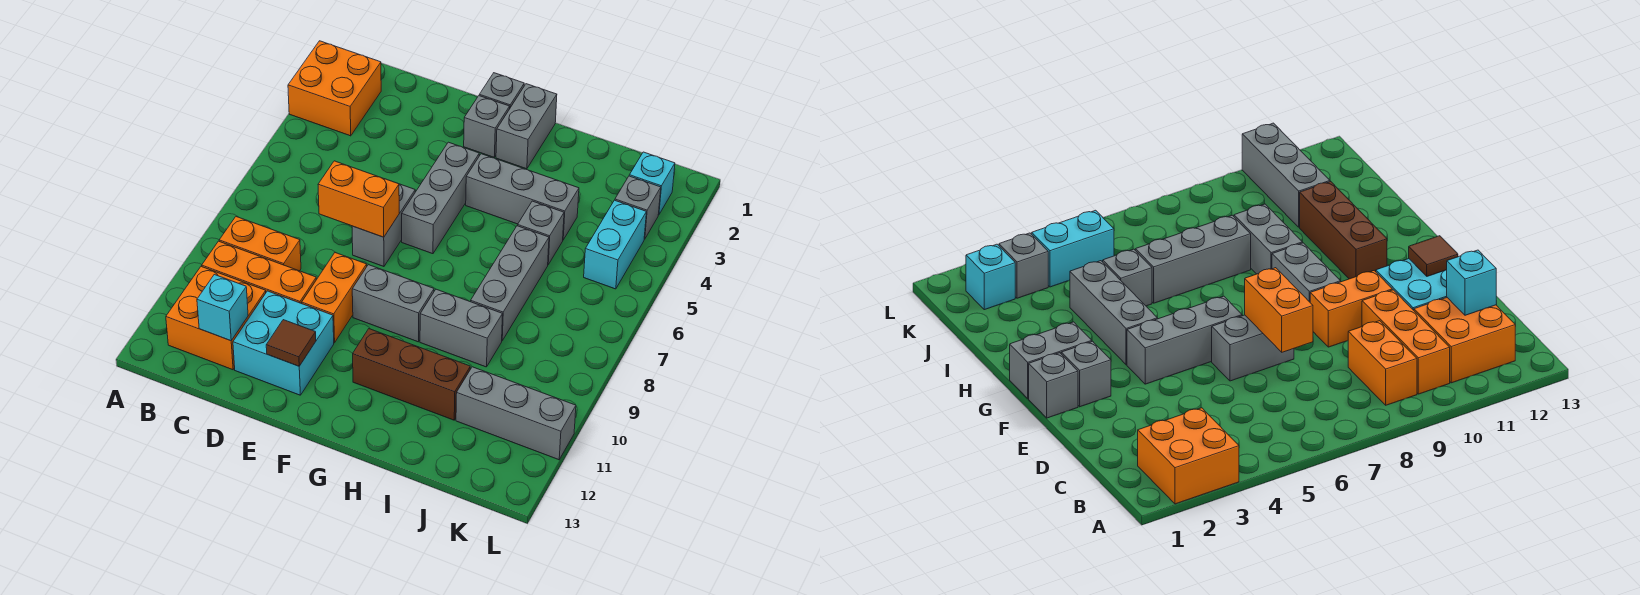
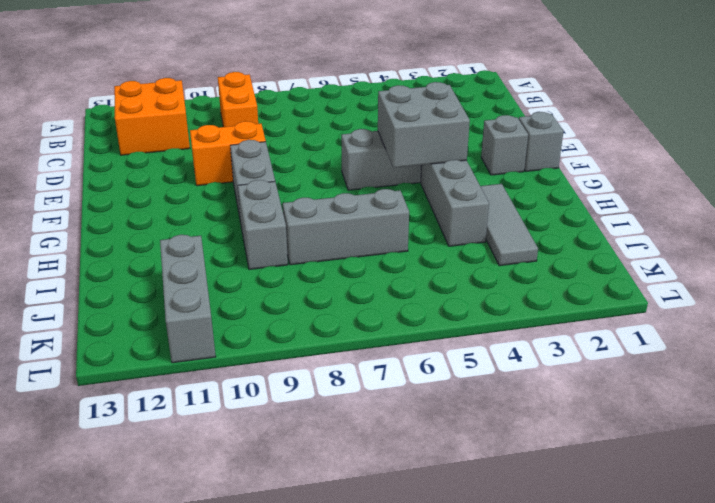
grey 2x2 brick [378,82,470,168] -> none
grey 1x3 tile [480,184,538,266] -> none
none -> orange 2x2 brick [288,41,381,136]
none -> orange 1x3 brick [202,241,316,303]
none -> cyan 2x2 brick [233,291,334,395]

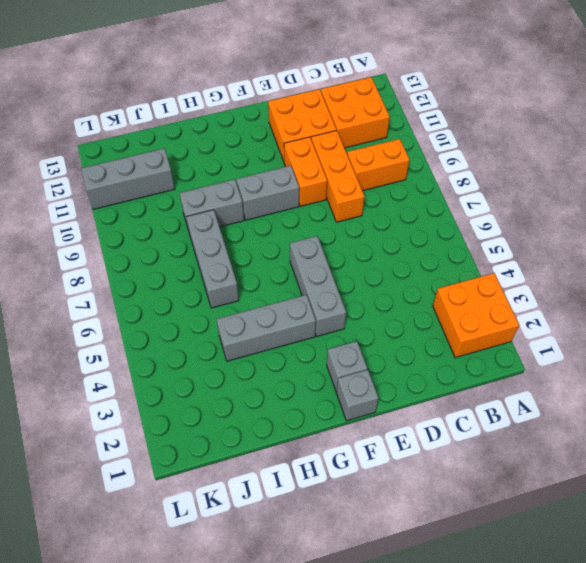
orange 1x3 brick [311,131,365,222] -> orange 1x3 brick turned to [202,241,316,303]
orange 2x2 brick [268,89,337,161] -> cyan 2x2 brick [233,291,334,395]
none -> grey 1x2 brick [352,184,415,267]
none -> grey 1x2 brick [496,84,557,169]
none -> brown 1x3 brick [353,329,470,420]

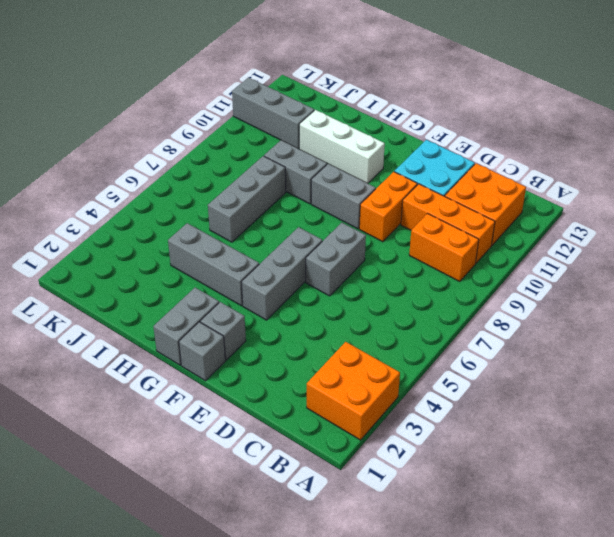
white 1x3 brick [299,110,385,183] -> brown 1x3 brick [353,329,470,420]
none -> grey 1x1 brick [518,201,564,265]
none -> cyan 1x1 brick [629,152,675,215]
none -> grey 1x1 brick [615,176,661,239]

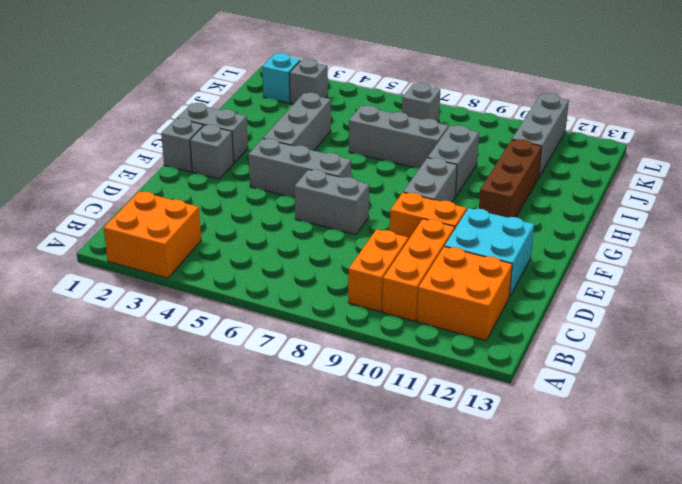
grey 1x1 brick [402,83,440,122] -> grey 1x1 brick moved to [518,201,564,265]
none -> cyan 1x2 brick [584,200,646,289]
none -> cyan 1x1 brick [197,275,248,341]
none -> orange 1x2 brick [318,161,399,237]

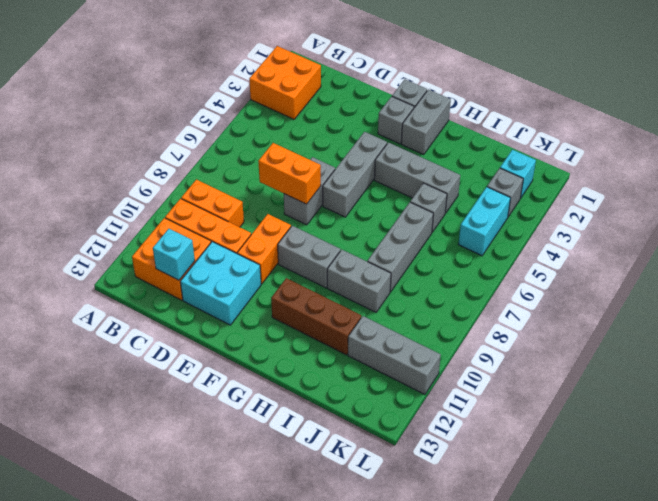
none -> brown 1x1 tile [266,320,316,366]

